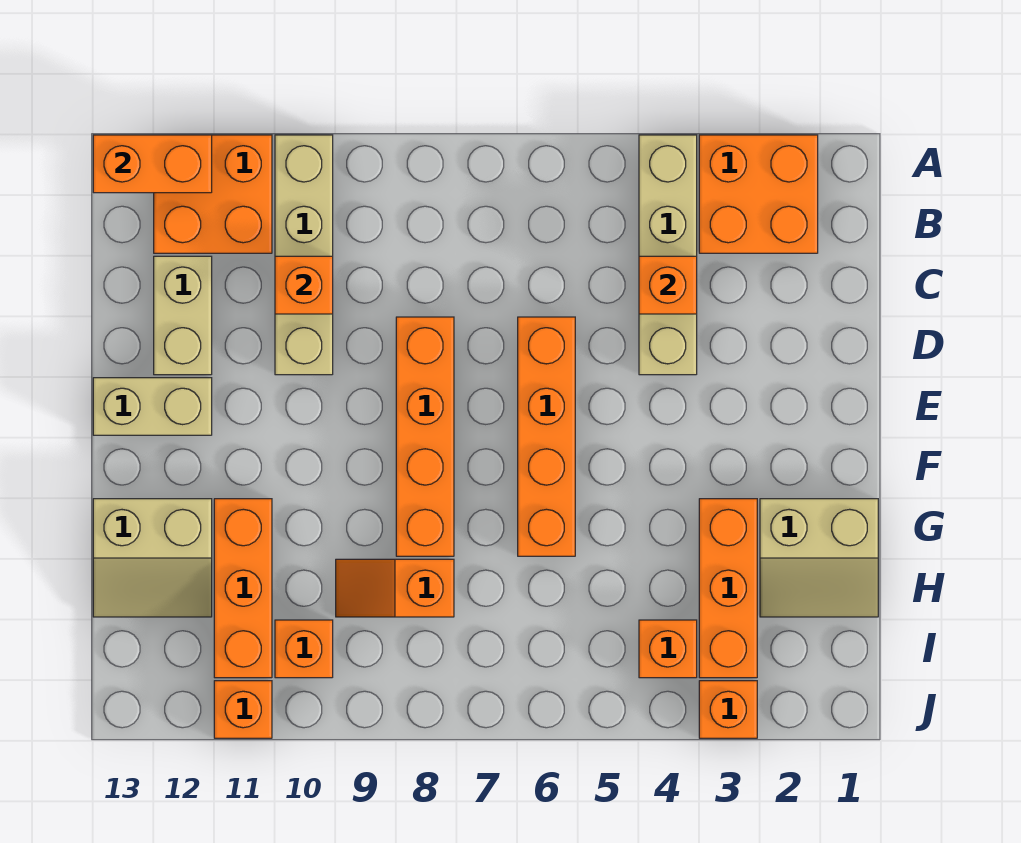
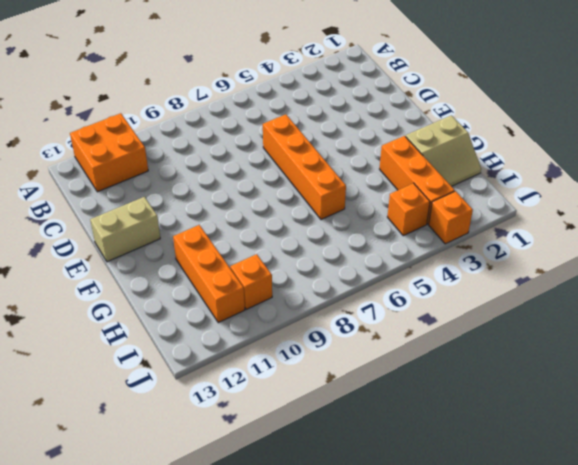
none -> orange 2x2 brick [699,135,818,253]
none -> tan 1x4 brick [639,135,697,375]
none -> tan 1x4 brick [275,135,333,375]

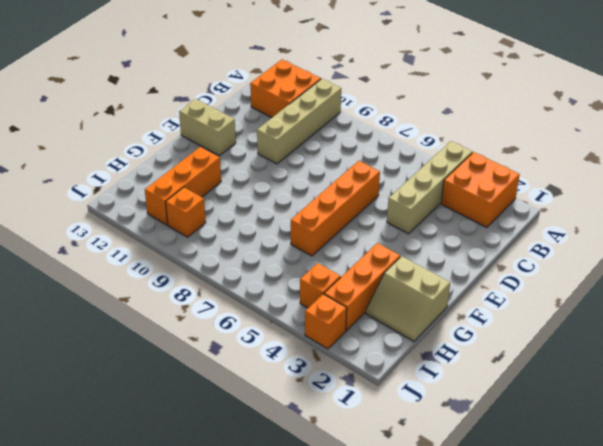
none -> tan 1x2 brick [154,256,212,375]
none -> orange 1x4 brick [396,317,454,556]
none -> tan 2x2 slope [93,499,212,617]

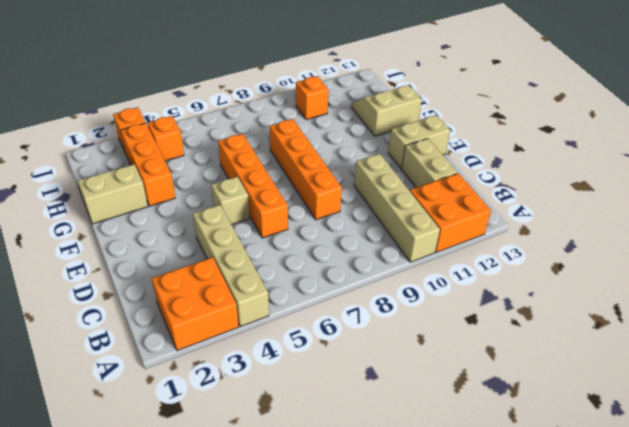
tan 1x1 brick [211,177,250,225] -> none
none -> orange 1x3 brick [214,499,272,678]
none -> orange 1x2 slope [336,559,454,617]
none -> orange 1x1 brick [214,681,272,738]

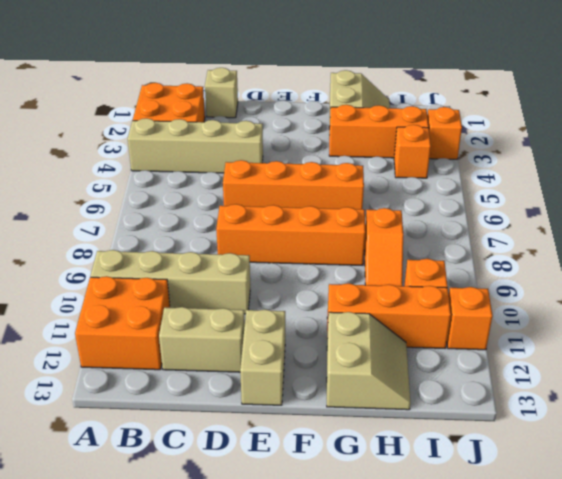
tan 1x1 brick [205,68,238,118] -> none
none -> orange 1x2 brick [93,135,212,193]
none -> orange 1x1 brick [639,256,697,314]
none -> orange 1x1 brick [275,256,333,314]

